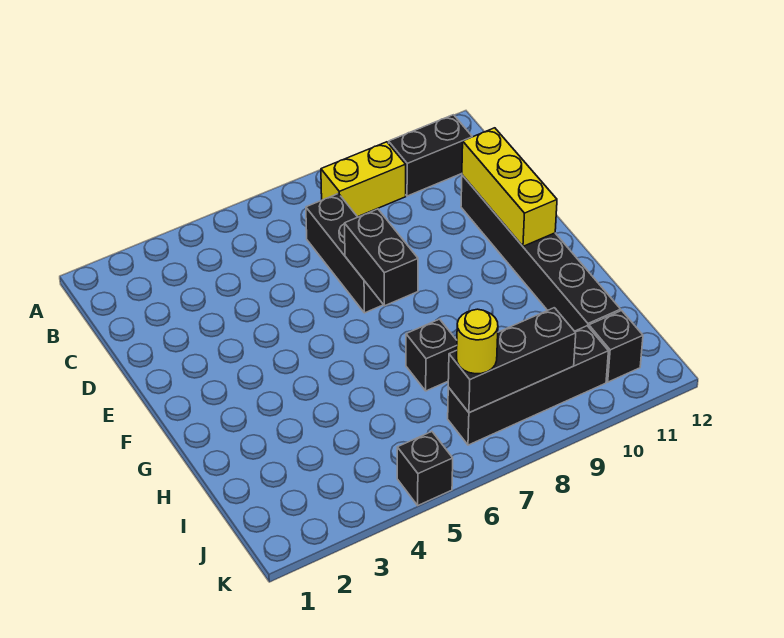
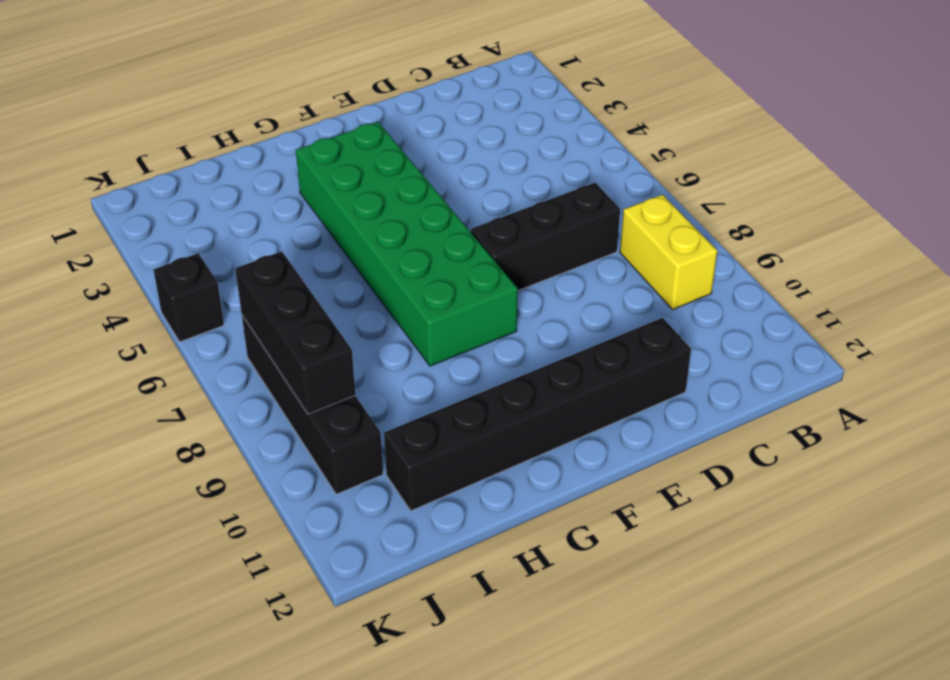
green 2x6 brick [296,122,518,366] -> none
none -> black 1x2 brick [389,115,472,196]
none -> black 1x1 brick [406,319,457,391]
none -> black 1x1 brick [589,311,643,382]

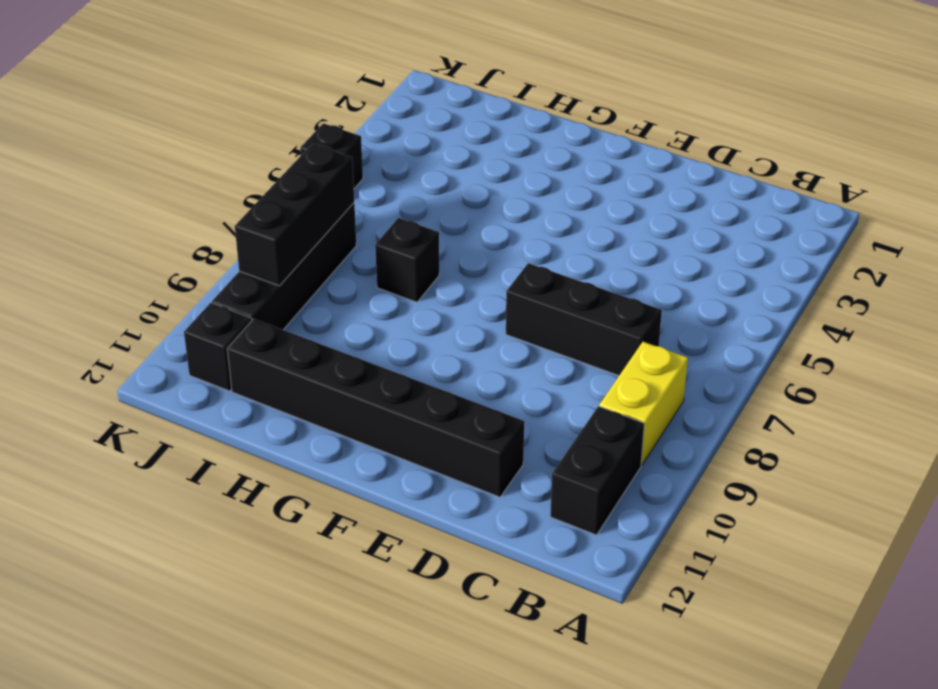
none -> yellow 1x3 brick [462,128,557,246]
none -> black 1x2 brick [345,209,418,306]
none -> yellow 1x1 round brick [457,309,498,374]

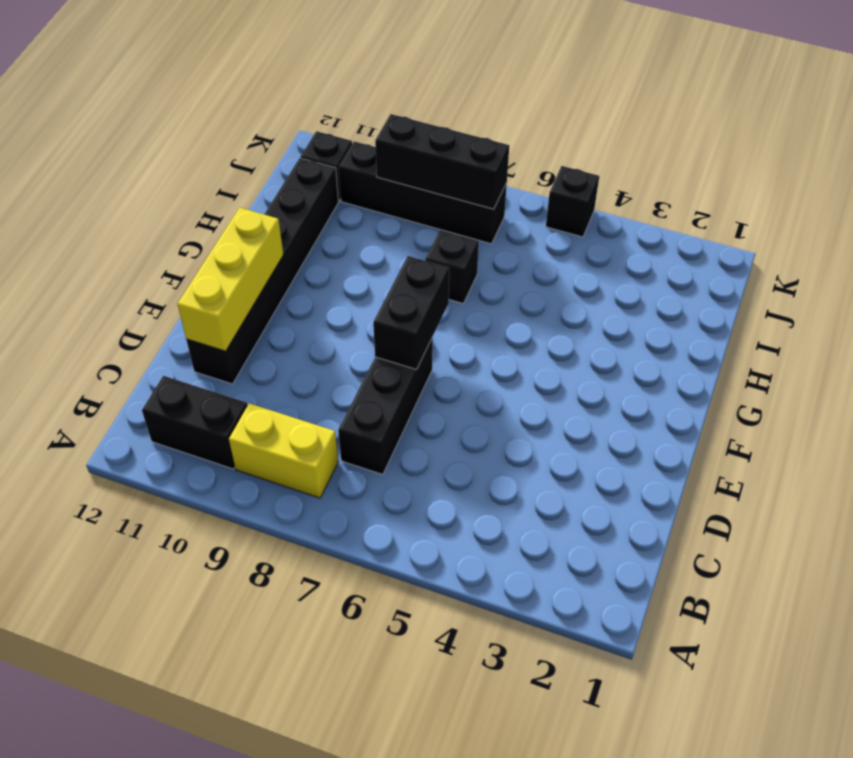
none -> yellow 1x1 round brick [457,309,498,374]

